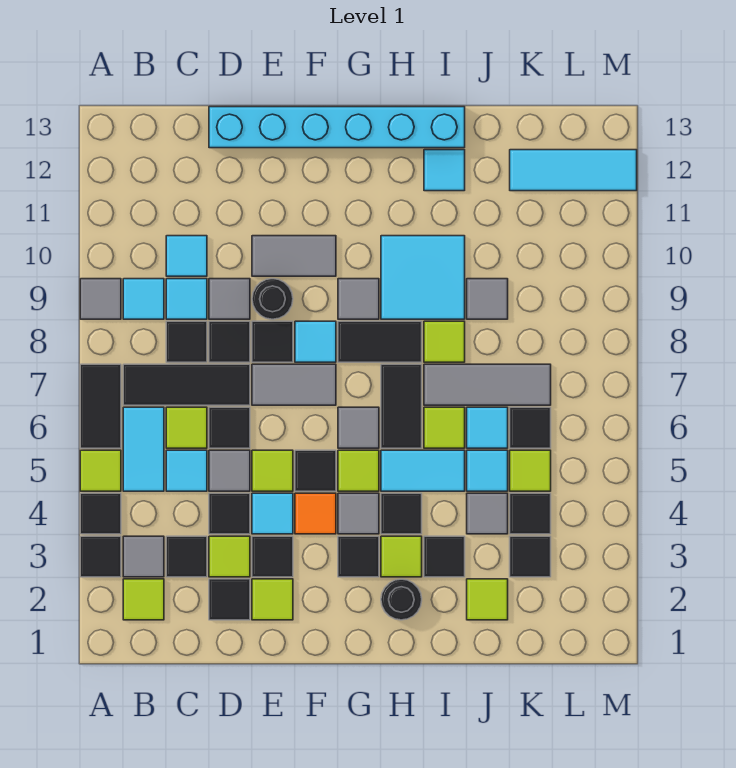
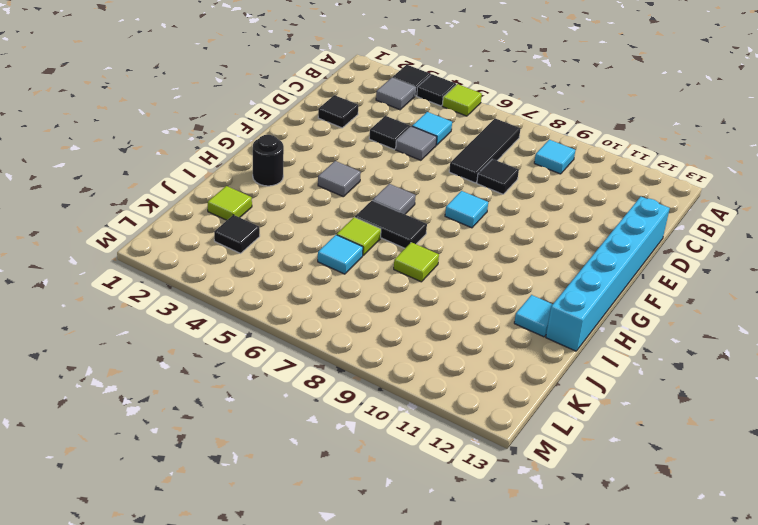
none -> black 1x2 tile [80,364,121,448]
none -> grey 1x1 tile [80,279,121,319]
none -> lime 1x1 tile [123,579,164,620]
none -> cyan 1x2 tile [123,407,164,491]

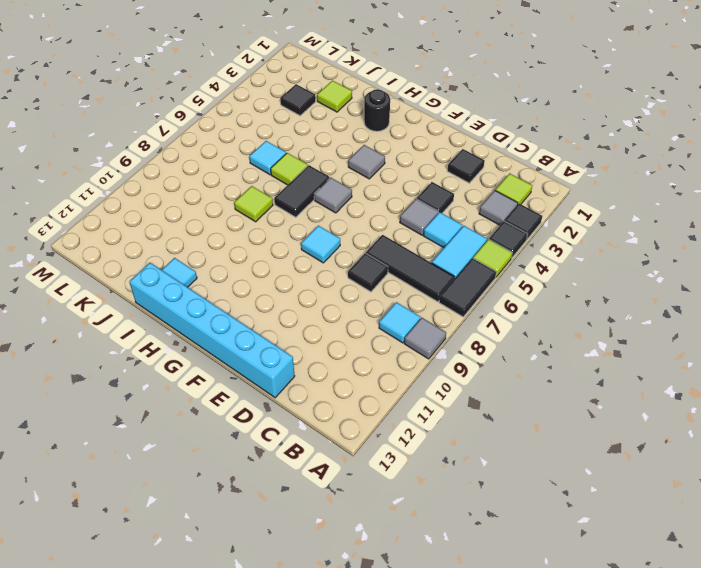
none -> black 1x1 tile [166,536,207,577]
none -> lime 1x1 tile [166,407,207,448]
none -> black 1x1 tile [166,321,207,362]
none -> cyan 1x1 tile [166,279,207,319]

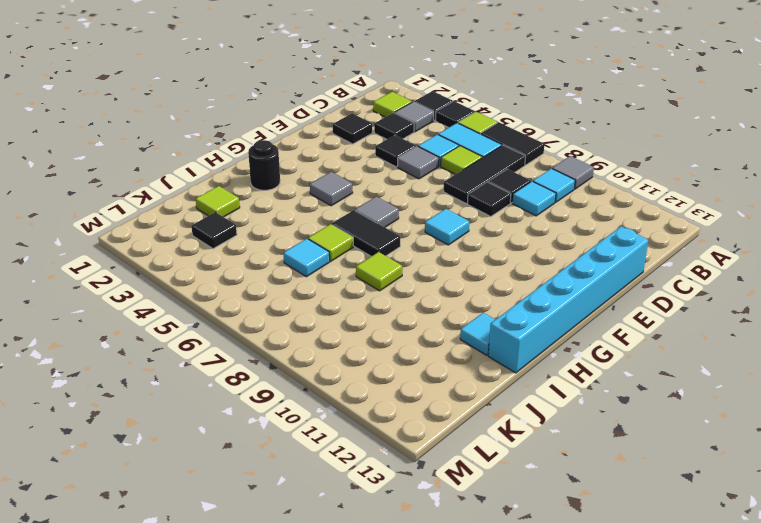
none -> cyan 1x1 tile [166,236,207,276]
none -> lime 1x1 tile [209,536,250,577]
none -> black 1x1 tile [209,407,250,448]
none -> grey 1x1 tile [209,279,250,319]

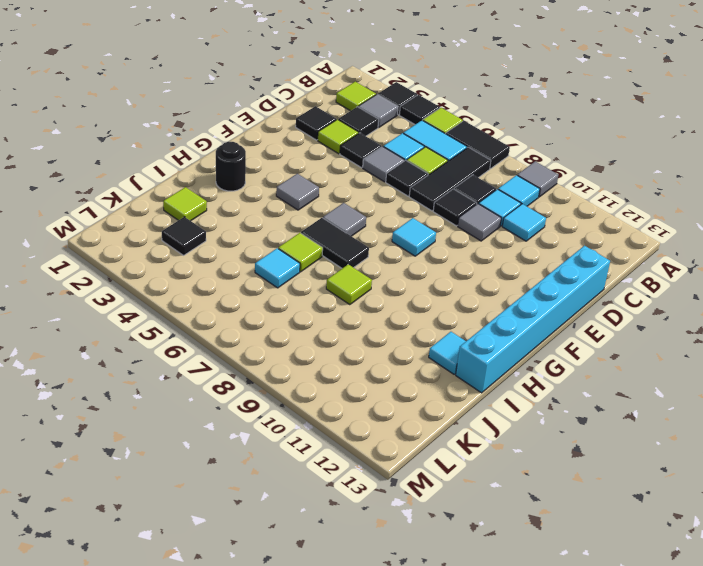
none -> lime 1x1 tile [252,579,293,620]
none -> black 1x1 tile [252,536,293,577]
none -> cyan 1x1 tile [252,493,293,534]
none -> lime 1x1 tile [252,450,293,491]

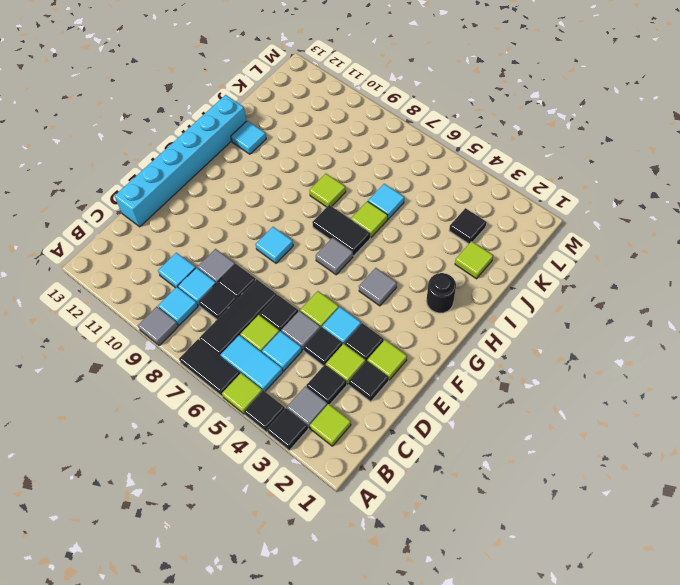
none -> grey 1x2 tile [252,364,336,405]
none -> black 1x1 tile [252,321,293,362]
none -> black 1x1 round brick [252,279,293,319]
none -> grey 1x2 tile [252,236,336,276]

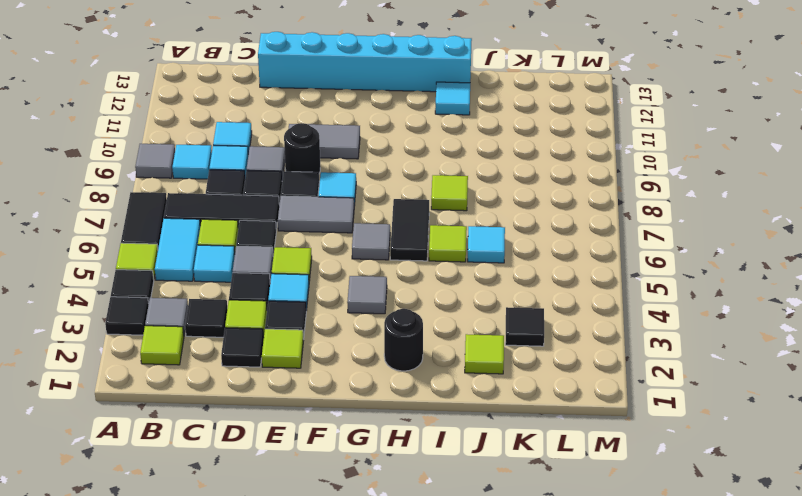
none -> orange 1x1 tile [295,493,336,534]
none -> black 1x1 tile [295,450,336,491]
none -> black 1x1 tile [338,536,379,577]
none -> lime 1x1 tile [338,450,379,491]

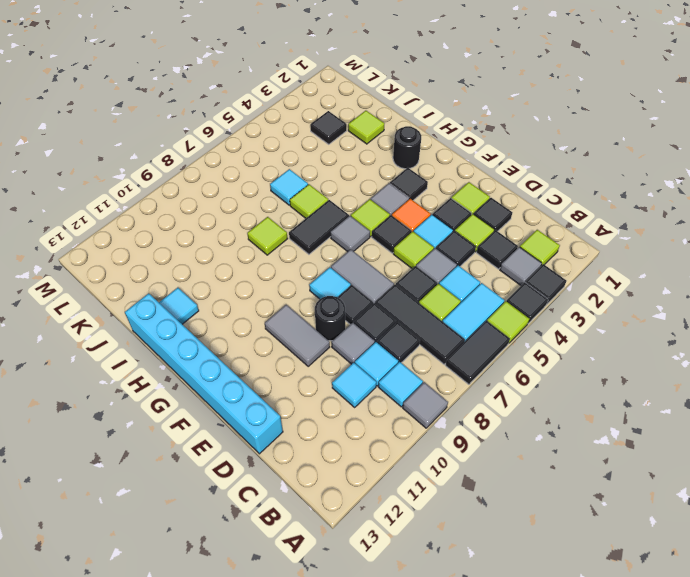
none -> black 1x2 tile [338,321,422,362]
none -> grey 1x1 tile [338,279,379,319]
none -> lime 1x1 tile [381,536,422,577]
none -> black 1x1 tile [381,493,422,534]

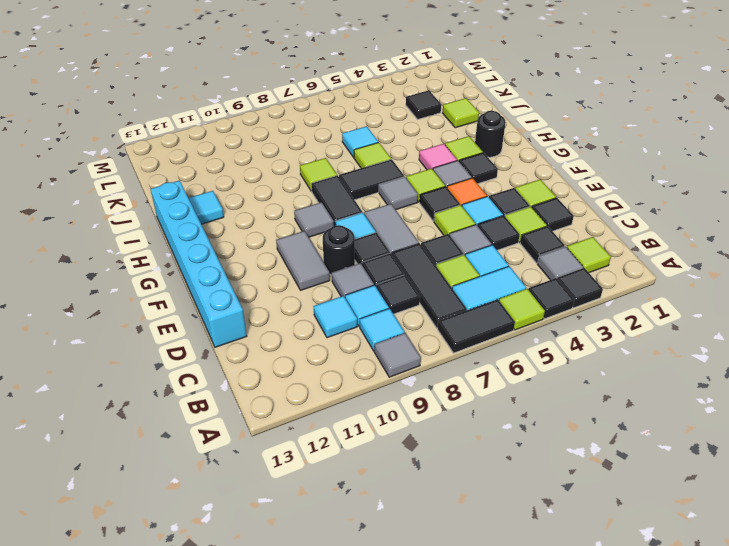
pink 1x1 tile [419,144,457,170] -> black 1x1 tile [381,493,422,534]
none -> cyan 1x2 tile [381,450,465,491]
none -> cyan 2x2 tile [381,236,465,319]
none -> black 1x1 tile [424,536,465,577]
none -> grey 1x3 tile [424,364,551,405]

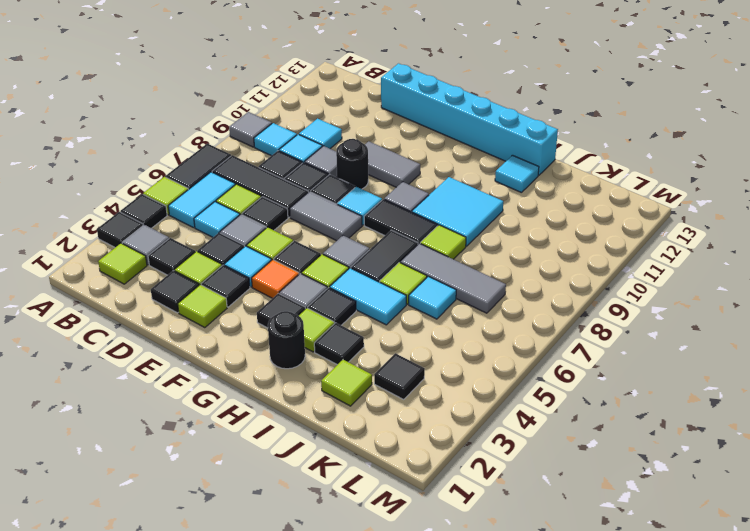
none -> grey 1x1 tile [467,493,508,534]
none -> cyan 1x1 tile [467,450,508,491]
none -> grey 1x1 tile [467,279,508,319]
none -> black 1x1 tile [510,493,551,534]

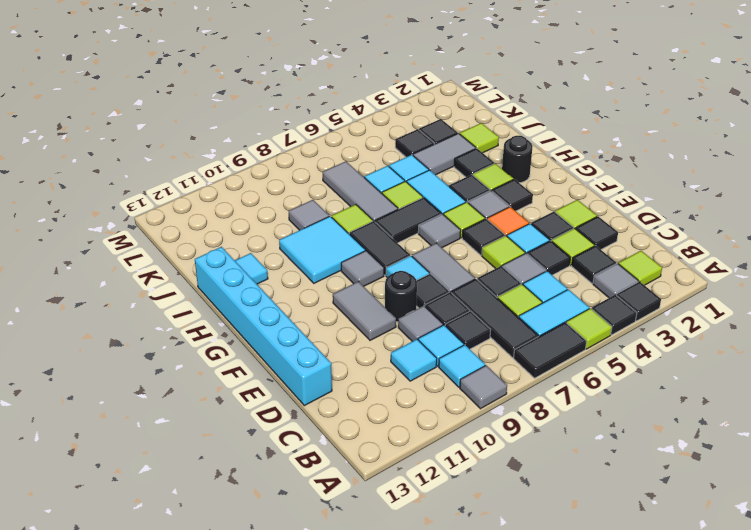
grey 1x2 tile [413,133,476,175] -> grey 1x1 tile [467,493,508,534]
none -> lime 1x1 tile [510,450,551,491]
none -> black 1x1 tile [510,407,551,448]
none -> cyan 1x3 tile [510,150,637,191]

